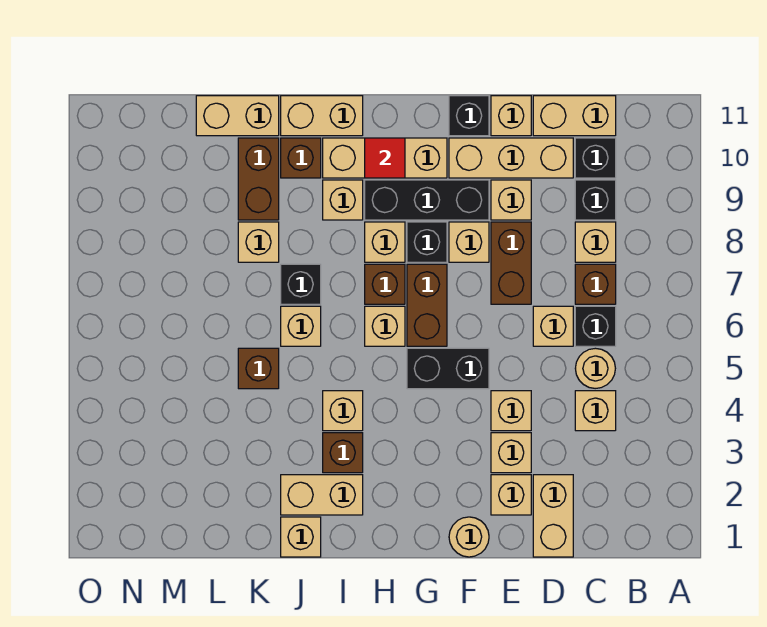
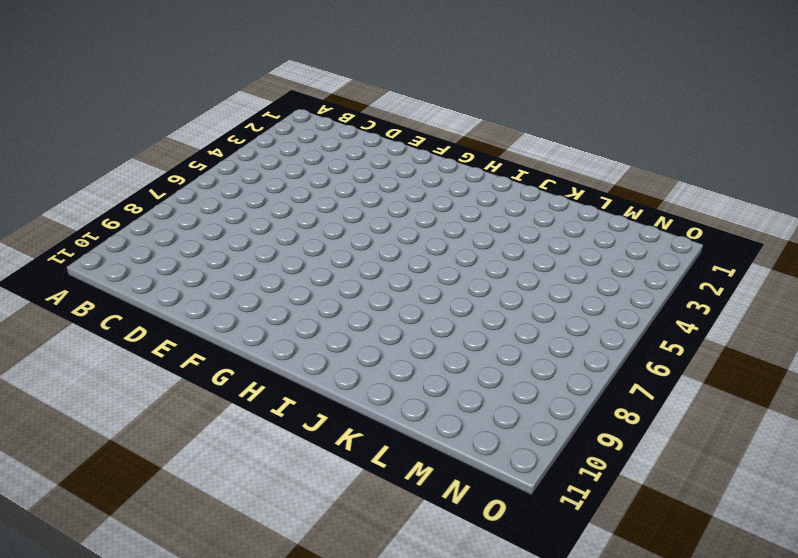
none -> tan 1x1 brick [575,391,616,431]
none -> tan 1x1 round brick [575,348,615,389]
none -> black 1x1 brick [575,306,616,346]
none -> brown 1x1 brick [575,264,616,304]

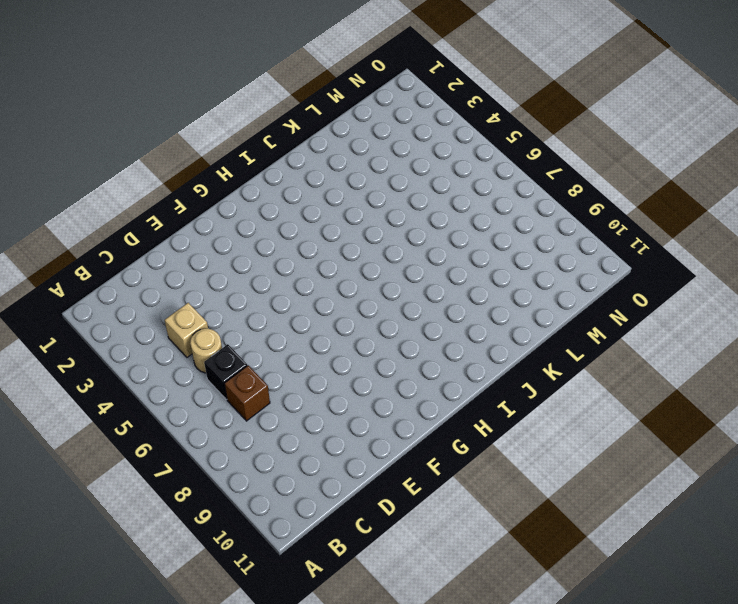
none -> tan 1x1 brick [575,222,616,262]
none -> black 1x1 brick [575,180,616,220]
none -> black 1x1 brick [575,138,616,178]
none -> tan 1x2 brick [533,96,616,136]

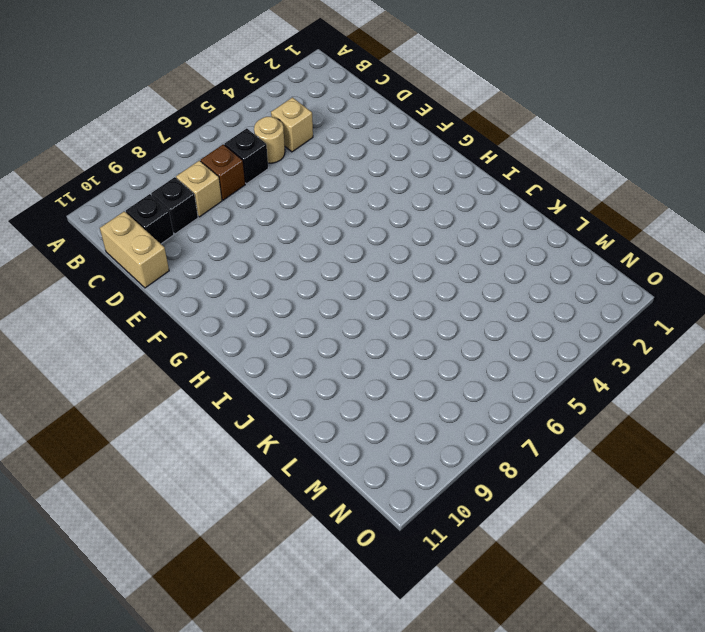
none -> tan 1x2 brick [533,475,573,557]
none -> tan 1x1 brick [533,306,573,346]
none -> tan 1x3 brick [449,138,573,178]
none -> tan 1x1 brick [491,475,531,515]

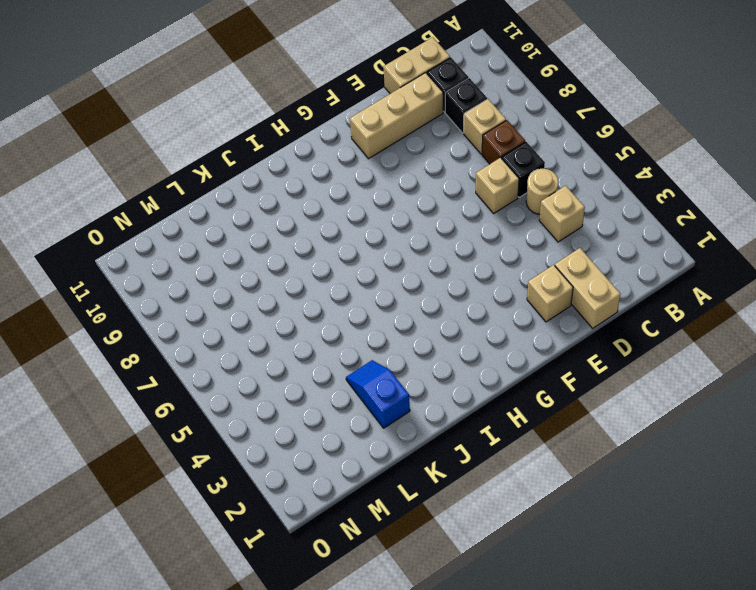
blue 1x2 slope [346,360,410,428] -> none
none -> tan 1x1 brick [491,433,531,473]
none -> tan 1x1 brick [491,391,531,431]
none -> brown 1x2 brick [491,222,531,304]
none -> tan 1x1 brick [491,180,531,220]

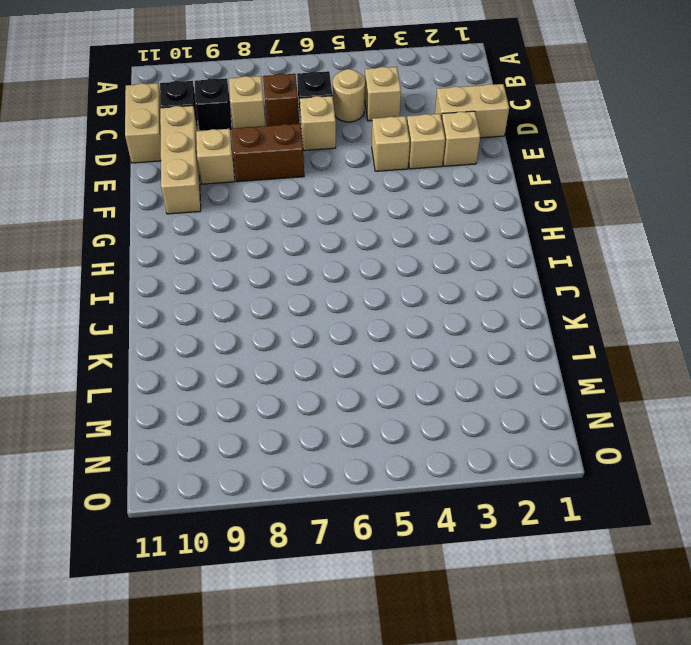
none -> tan 1x1 brick [491,96,531,136]
none -> tan 1x1 round brick [449,517,489,557]
none -> black 1x2 brick [407,348,489,389]
none -> tan 1x1 brick [449,222,489,262]

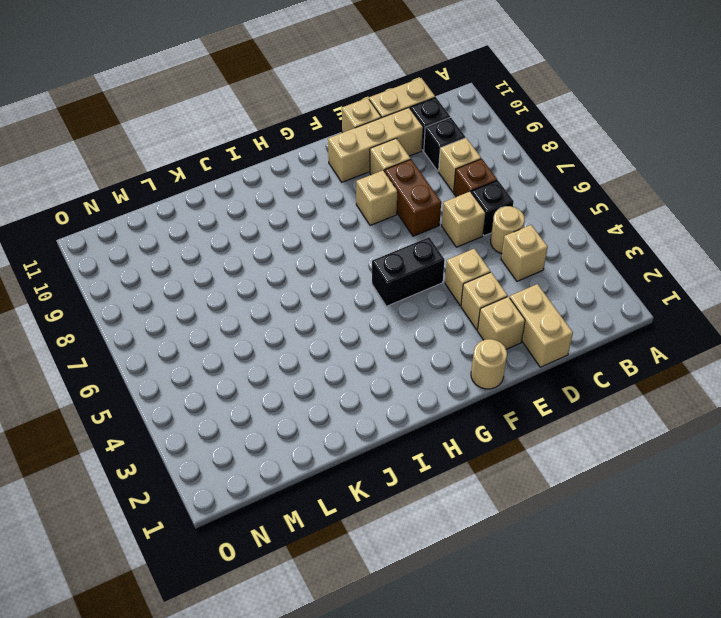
none -> black 1x3 brick [365,180,489,220]
none -> black 1x1 brick [449,96,489,136]
none -> brown 1x2 brick [407,264,447,346]
none -> black 1x1 brick [407,222,447,262]

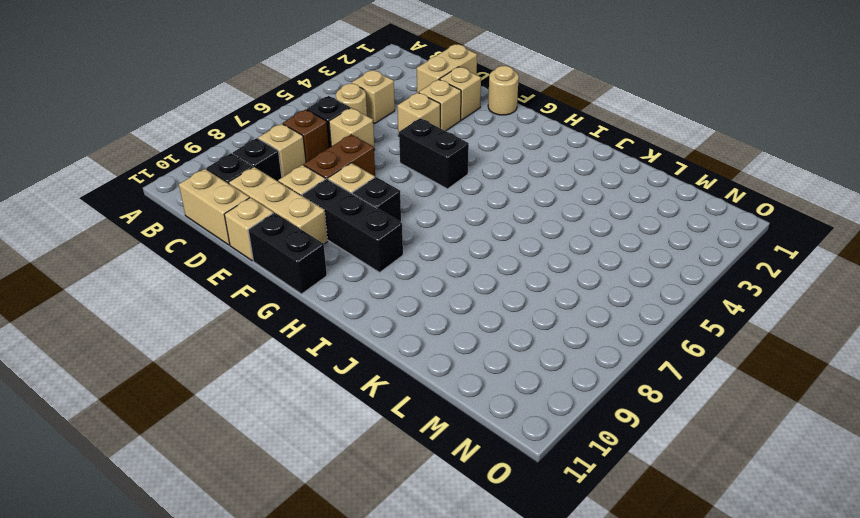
black 1x2 brick [248,213,327,294] -> black 1x1 brick [449,96,489,136]
none -> brown 1x2 brick [407,264,447,346]
none -> tan 1x3 brick [323,138,447,178]
none -> tan 1x1 brick [365,306,405,346]
none -> brown 1x1 brick [365,264,405,304]

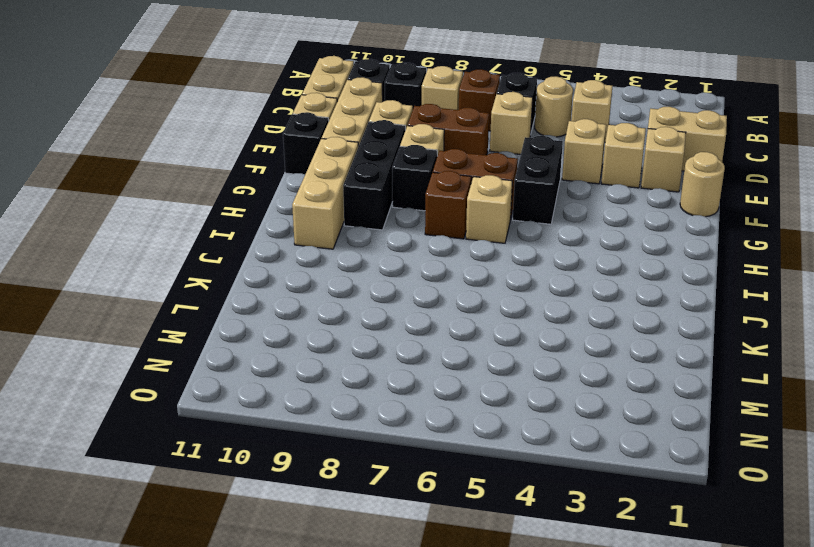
none -> tan 1x1 brick [365,222,405,262]
none -> tan 1x2 brick [281,475,363,515]
none -> brown 1x1 brick [323,433,363,473]
none -> tan 1x1 brick [323,391,363,431]

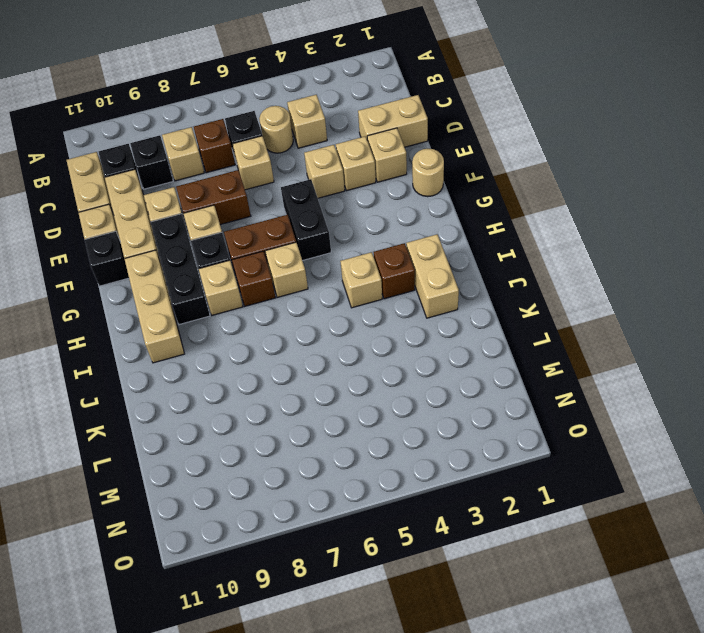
none -> tan 1x1 brick [323,180,363,220]
none -> tan 1x2 brick [281,96,363,136]
none -> tan 1x1 brick [281,517,321,557]
none -> tan 1x1 brick [281,306,321,346]

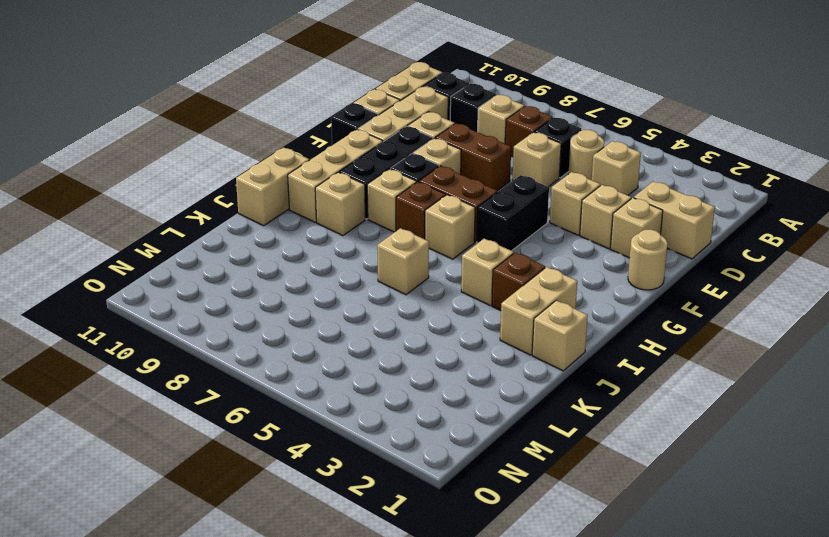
none -> black 1x1 brick [281,264,321,304]
none -> brown 1x1 brick [281,138,321,178]
none -> brown 1x1 brick [238,348,279,389]
none -> tan 1x1 brick [238,222,279,262]

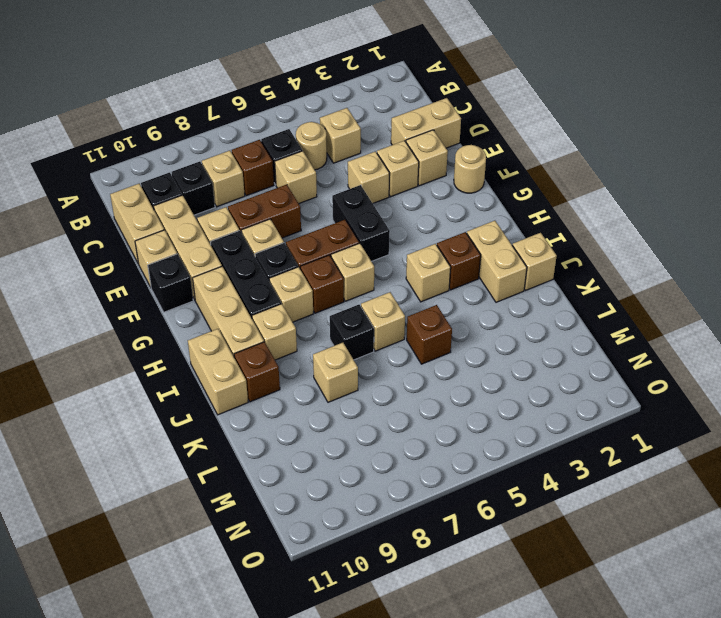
none -> brown 1x2 brick [238,138,279,220]
none -> tan 1x2 brick [196,96,279,136]
none -> red 1x1 tile [365,138,405,178]

